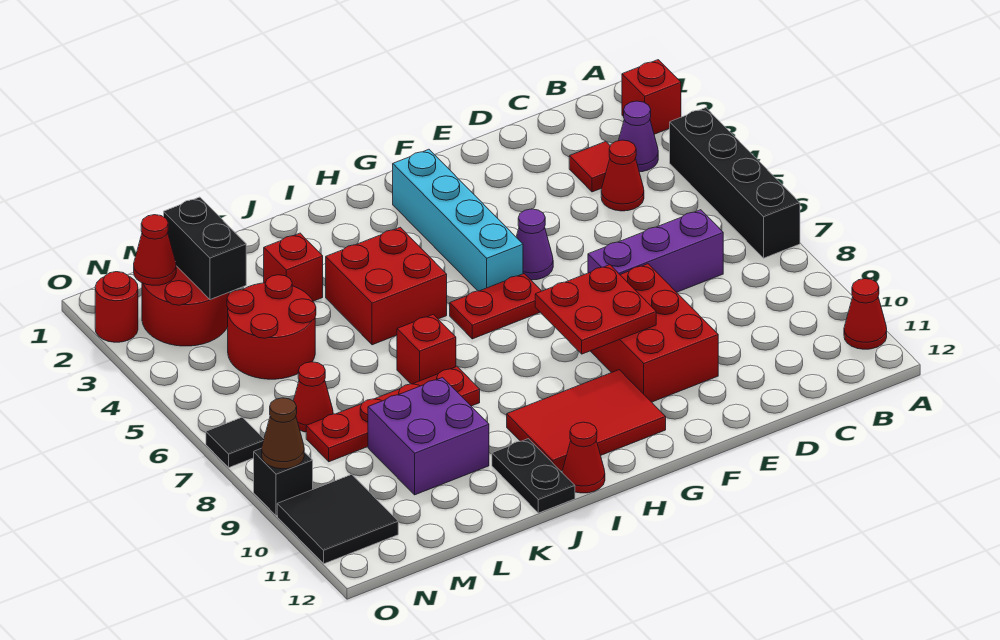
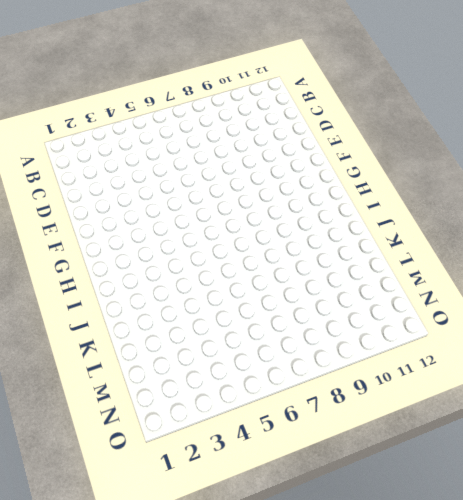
none -> red 1x1 brick [622,60,681,134]
none -> black 1x4 brick [670,108,800,258]
none -> red 1x1 cone [844,279,887,349]
none -> purple 1x1 cone [619,101,658,172]

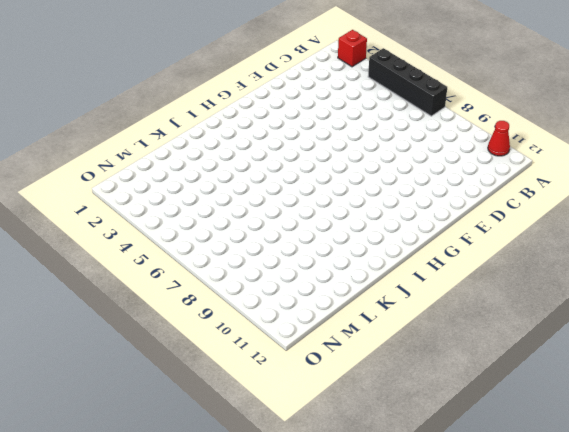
none -> purple 1x1 cone [619,101,658,172]
none -> red 1x1 tile [569,142,610,192]
none -> red 1x1 cone [601,140,644,211]
none -> purple 1x3 brick [588,210,723,292]

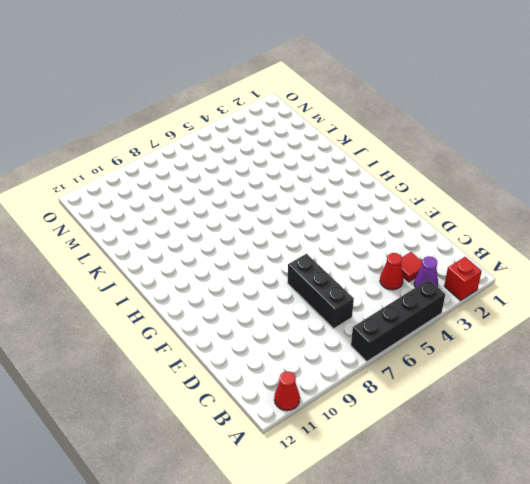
black 1x3 brick [288,254,354,328] -> purple 1x3 brick [588,210,723,292]
none -> red 2x3 brick [591,264,718,402]
none -> purple 1x1 cone [516,209,553,280]
none -> cyan 1x4 brick [393,149,523,291]
none -> red 1x2 plate [450,274,541,339]

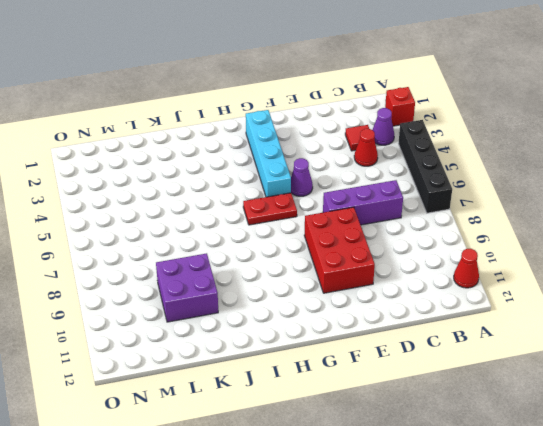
none -> red 2x3 tile [507,370,666,471]
none -> red 2x2 brick [326,227,447,345]
none -> red 1x1 cone [562,422,605,493]
none -> red 1x1 brick [397,314,456,384]

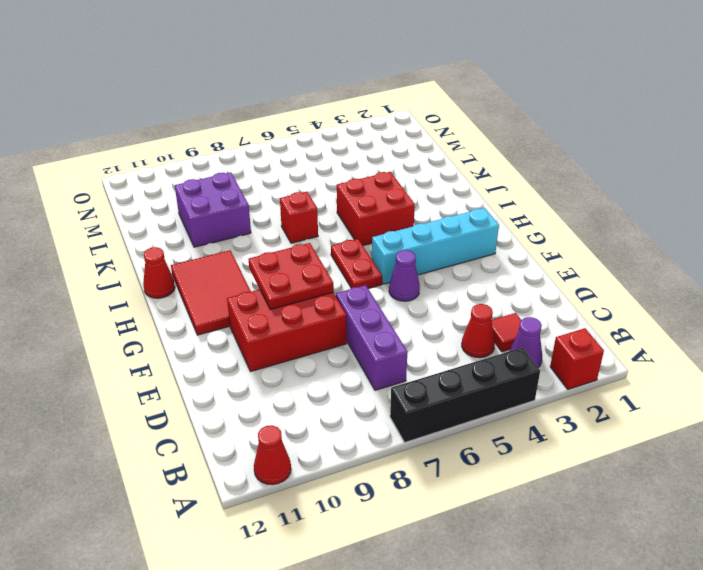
none -> red 1x4 plate [306,367,480,462]
none -> black 1x2 plate [492,439,575,513]
none -> red 1x1 brick [264,233,323,301]
none -> red 2x2 round brick [227,275,316,379]

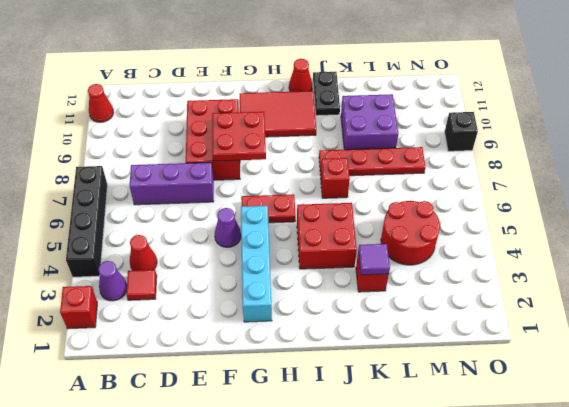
purple 1x1 tile [358,244,390,275] -> none
none -> red 2x2 round brick [142,266,230,346]
none -> red 1x1 cone [293,362,333,432]
none -> black 2x2 tile [277,474,398,564]
none -> red 1x1 round brick [95,272,138,342]

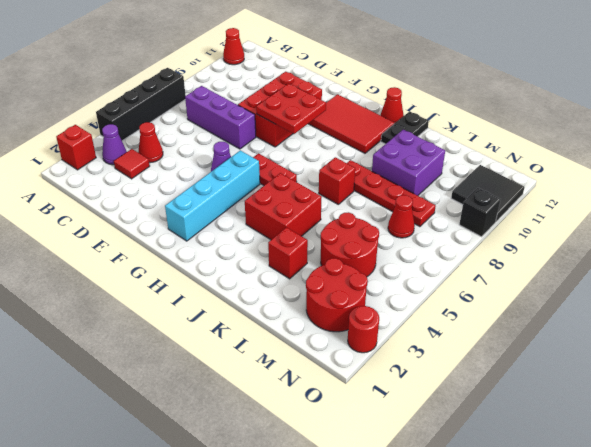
none -> black 1x1 tile [206,417,264,467]
none -> black 1x2 brick [164,197,246,300]
none -> red 1x1 cone [134,215,176,285]
none -> brown 1x1 cone [262,398,304,469]

